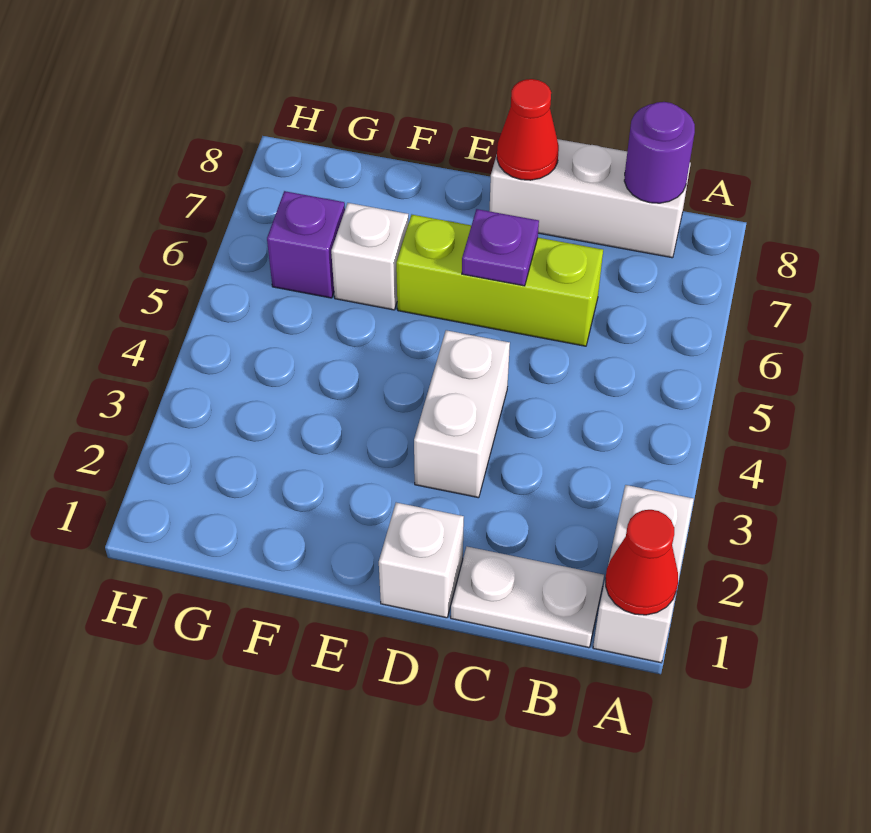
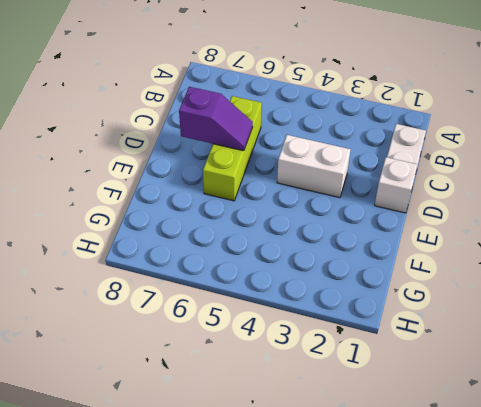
purple 1x2 slope [179,87,253,151] -> purple 1x1 plate [462,209,539,286]
none -> white 1x2 brick [593,485,694,663]
none -> white 1x3 brick [490,139,691,258]
none -> white 1x1 brick [331,203,409,310]

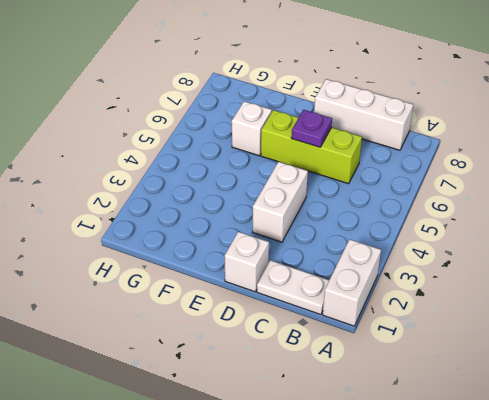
none -> purple 1x1 brick [267,191,345,298]
none -> red 1x1 cone [606,510,678,615]
none -> purple 1x1 round brick [624,102,695,203]

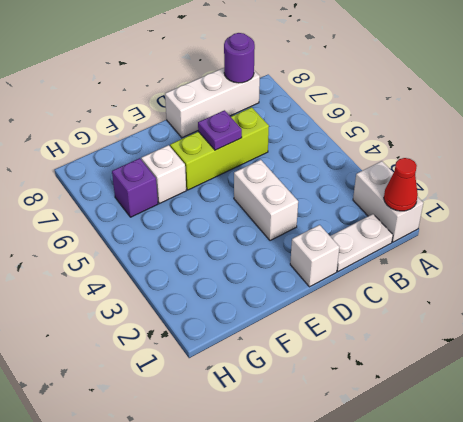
none -> red 1x1 cone [497,79,559,180]

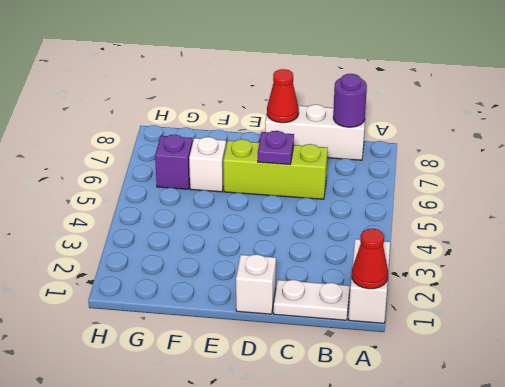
none -> white 1x2 brick [414,330,510,498]

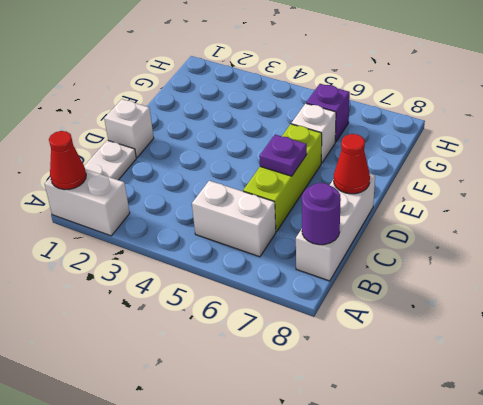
white 1x2 brick [192,181,276,257] -> white 1x2 brick moved to [414,330,510,498]

